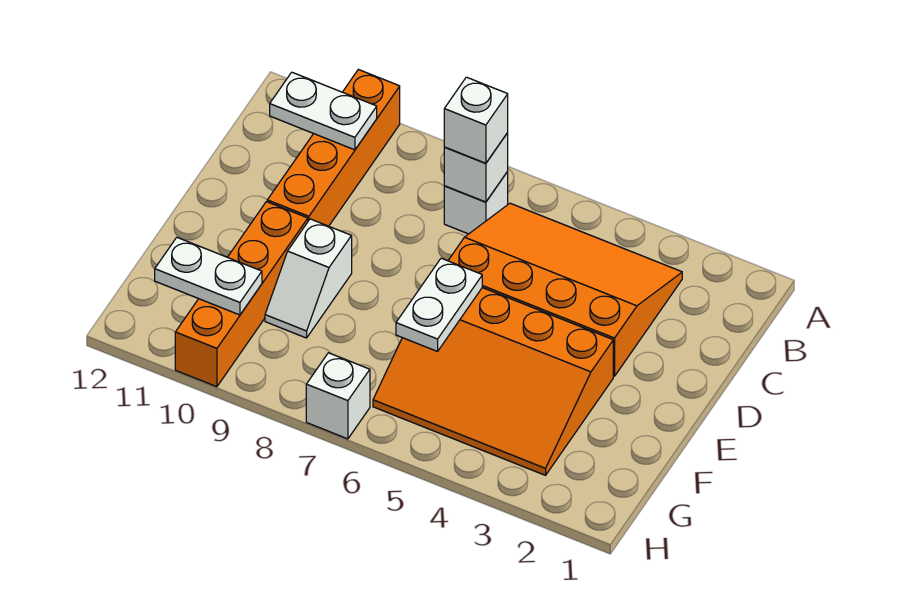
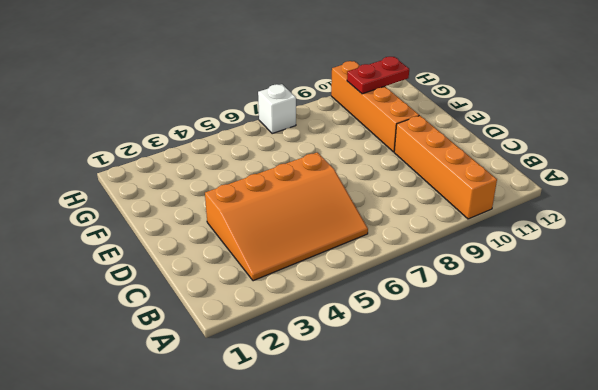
red 1x2 plate [347,57,409,94] -> white 1x2 plate [155,238,262,315]
none -> white 1x1 brick [444,171,508,234]
none -> orange 3x4 slope [373,288,613,475]
none -> white 1x2 slope [265,219,352,338]

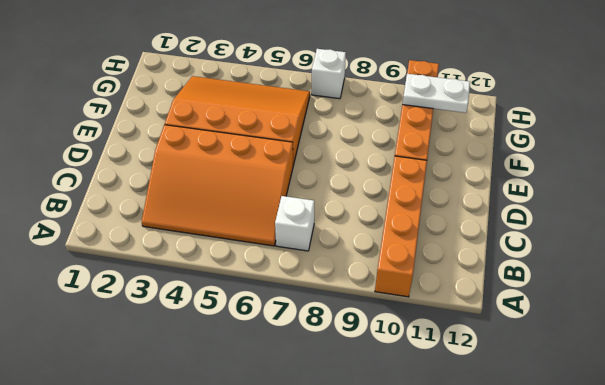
none -> white 1x2 slope [265,219,352,338]
none -> white 1x1 brick [444,133,508,202]
none -> white 1x2 plate [270,72,377,150]

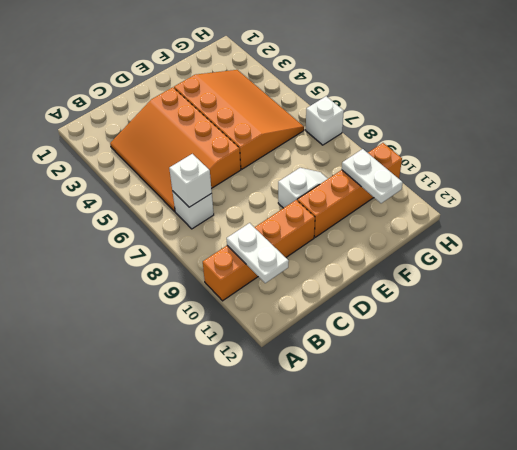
none -> white 1x2 plate [396,258,482,351]
none -> white 1x1 brick [444,77,508,163]

